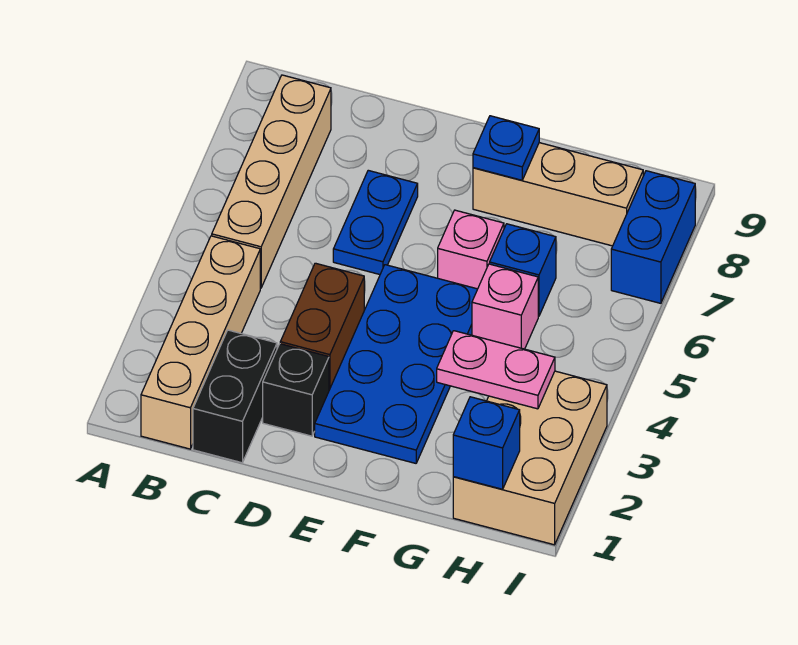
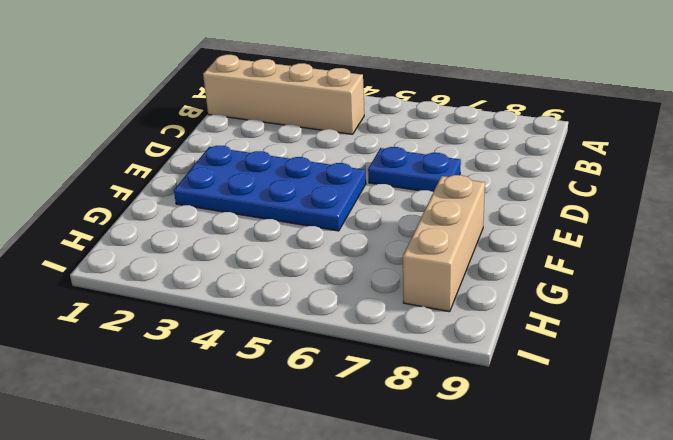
none -> tan 1x4 brick [212,75,331,288]
none -> black 1x2 brick [193,330,277,463]
none -> black 1x1 brick [263,344,329,436]

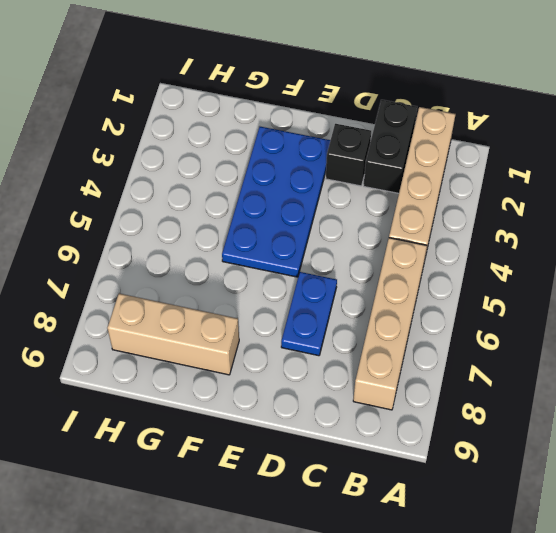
none -> brown 1x2 brick [280,263,364,390]
none -> pink 1x1 brick [438,210,504,289]
none -> pink 1x1 brick [472,264,538,349]

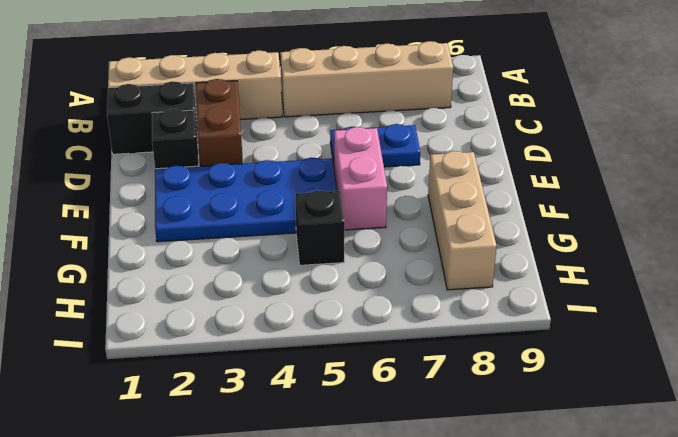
brown 1x2 brick [196,79,243,166] -> brown 1x2 brick turned to [280,263,364,390]
pink 1x2 brick [334,127,387,230] -> pink 1x1 brick [438,210,504,289]
black 1x1 brick [295,190,345,265] -> pink 1x1 brick [472,264,538,349]
none -> blue 1x1 brick [490,224,556,316]
none -> tan 2x3 brick [453,371,607,545]
none -> blue 1x2 brick [611,171,695,303]

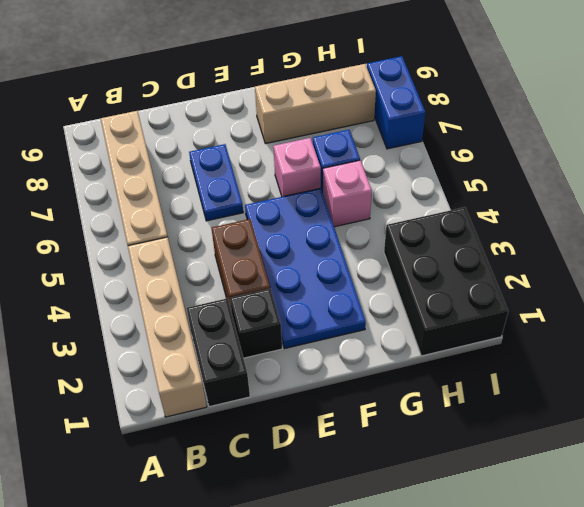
black 2x3 brick [384,207,508,356] -> tan 2x3 brick [453,371,607,545]
none -> blue 1x1 plate [473,116,539,180]
none -> pink 1x2 plate [437,331,555,409]
none -> blue 1x1 brick [453,397,520,489]

